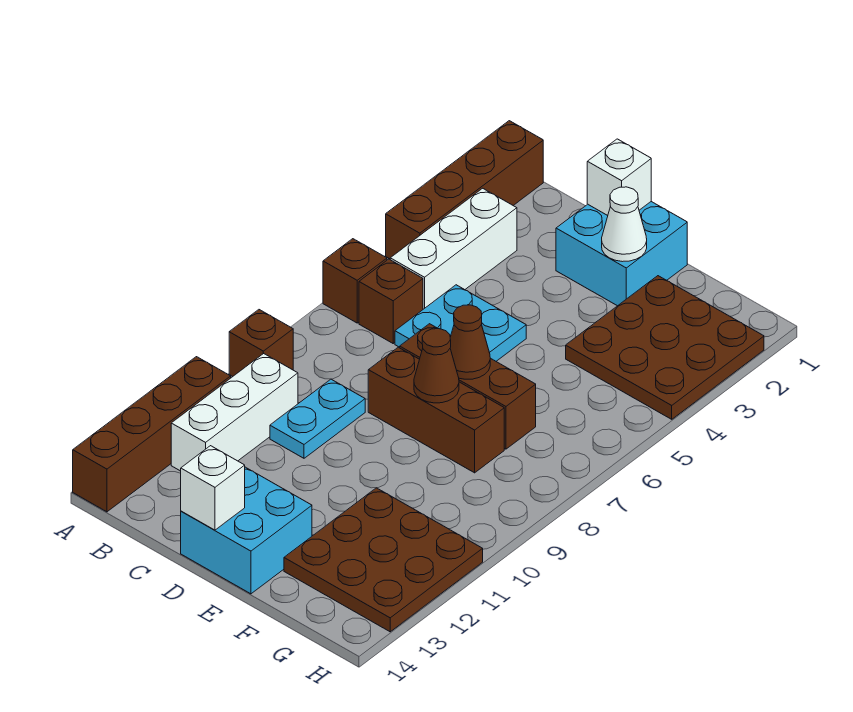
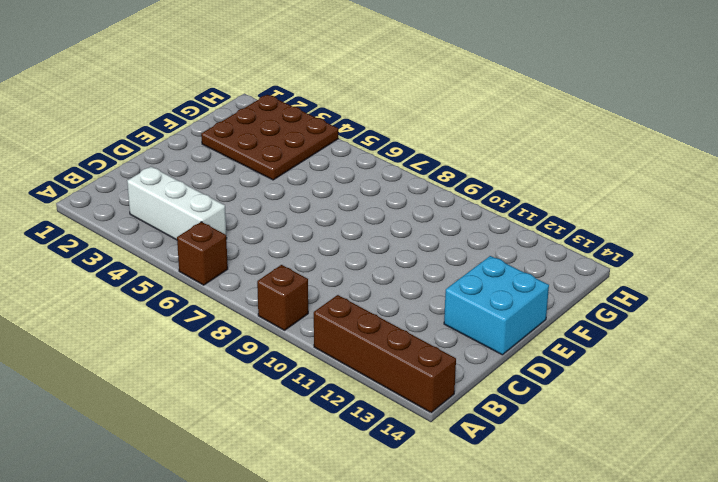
none -> brown 1x4 brick [386,121,543,259]
none -> brown 1x1 brick [359,259,423,343]
none -> white 1x3 brick [171,353,298,471]

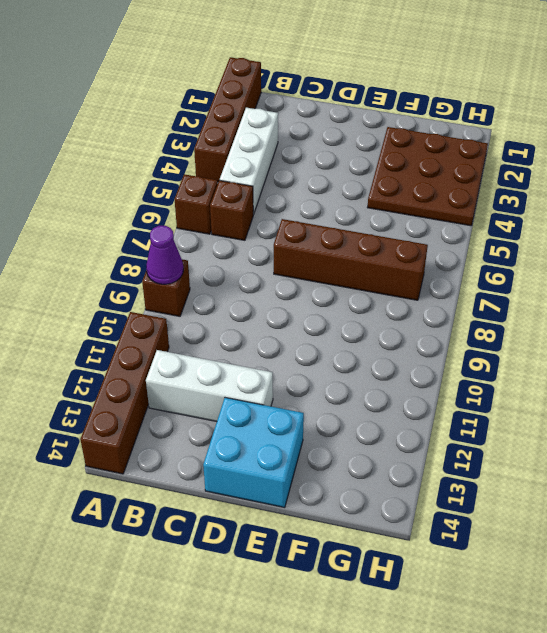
purple 1x1 cone [146,226,183,284] -> none
white 1x3 brick [146,350,273,422] -> white 1x3 brick turned to [171,353,298,471]
brown 1x4 brick [274,219,428,300] -> brown 1x3 brick [400,324,536,449]
none -> cyan 2x2 plate [395,285,526,361]
none -> cyan 1x2 plate [270,379,365,458]
none -> cyan 2x2 brick [556,202,687,306]

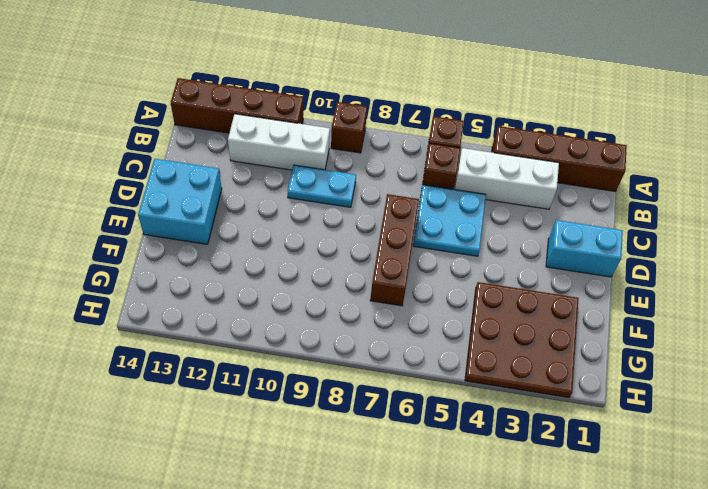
cyan 1x2 brick [546,220,623,277] -> cyan 2x2 brick [556,202,687,306]
none -> brown 1x3 brick [368,347,504,473]
none -> brown 3x3 plate [284,488,483,632]
none -> white 1x1 brick [587,139,651,216]

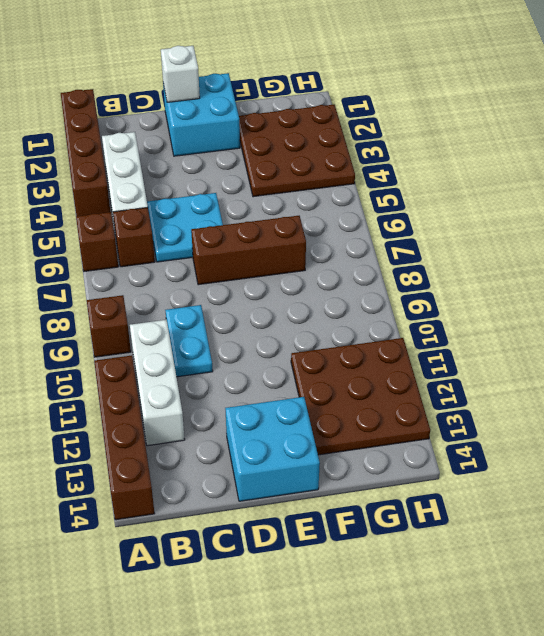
none -> brown 1x3 brick [368,347,504,473]
none -> white 1x1 brick [181,446,245,530]
none -> white 1x1 cone [602,187,647,262]

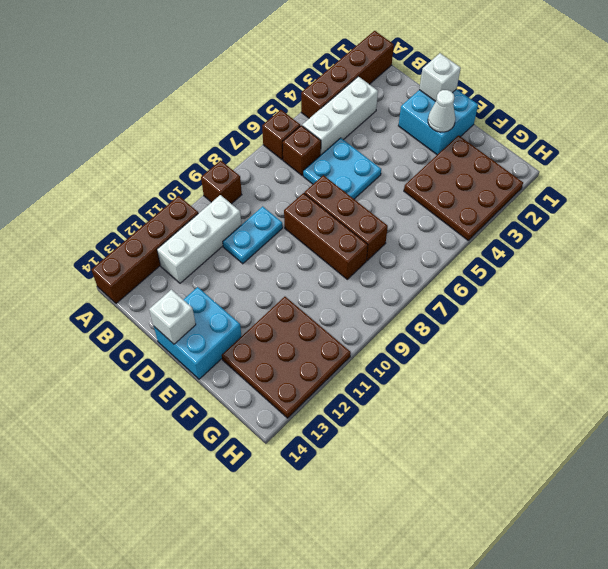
none -> brown 1x1 cone [450,305,490,379]
none -> brown 1x1 cone [414,329,459,403]

